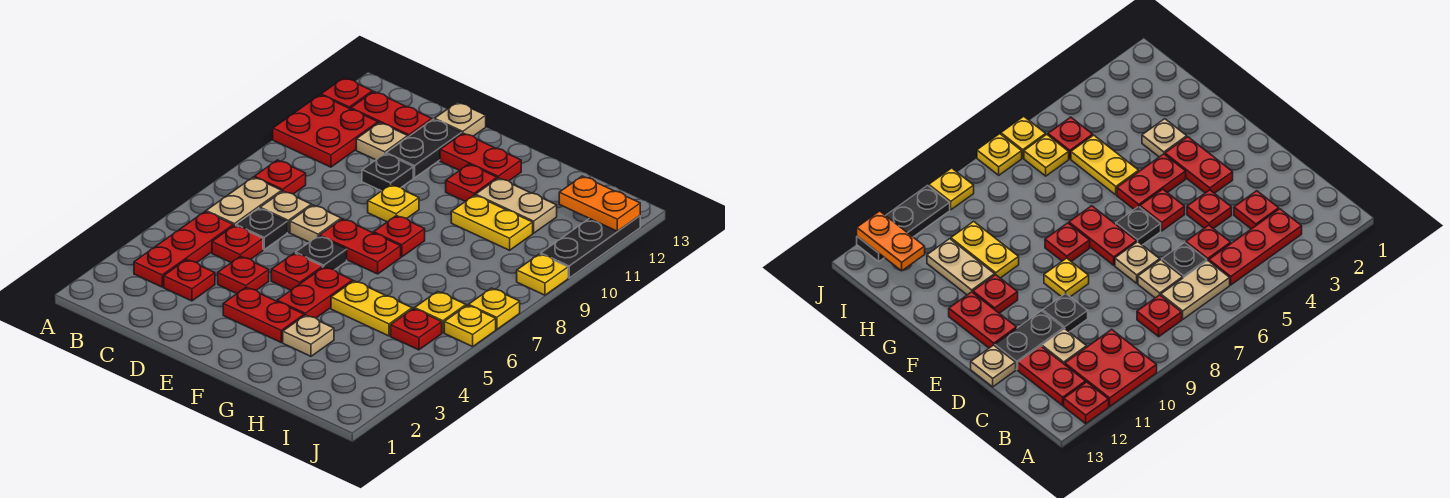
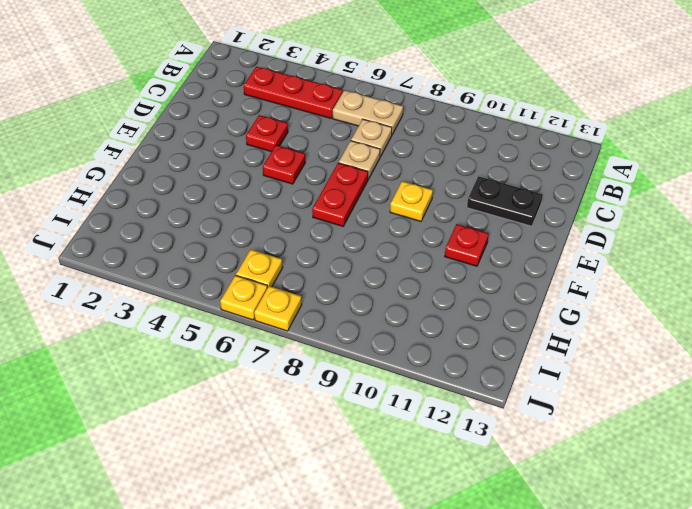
none -> red 2x2 plate [273,95,378,167]
none -> red 1x1 plate [321,78,372,109]
none -> red 1x1 plate [254,160,306,194]
none -> red 1x2 plate [351,92,432,137]

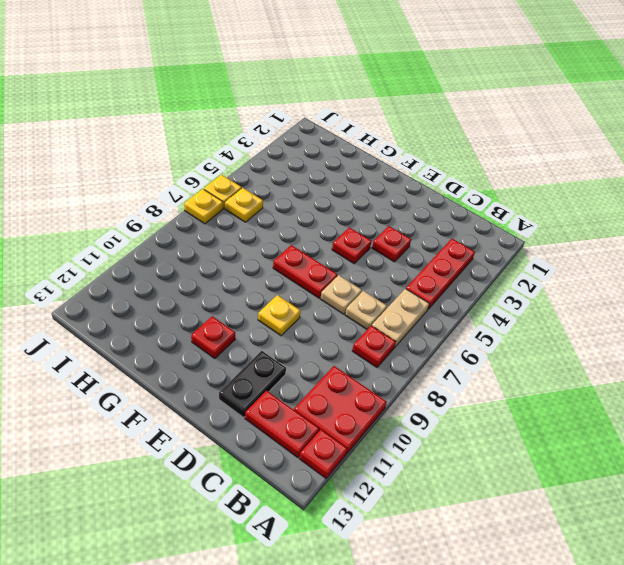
none -> red 1x1 plate [164,260,215,301]
none -> red 1x1 plate [212,225,263,263]
none -> black 1x1 plate [236,208,287,249]
none -> tan 1x1 plate [356,123,408,160]

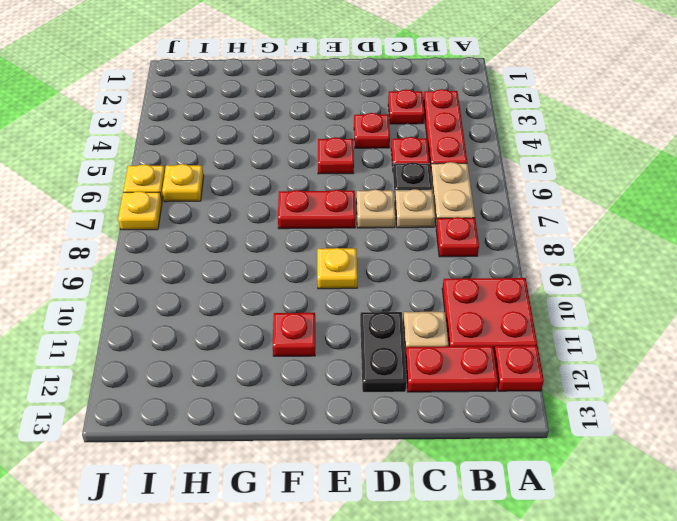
none -> black 1x1 plate [362,154,413,191]
none -> tan 1x1 plate [434,102,486,136]
none -> red 1x2 plate [223,287,304,342]
none -> black 1x1 plate [296,236,347,270]

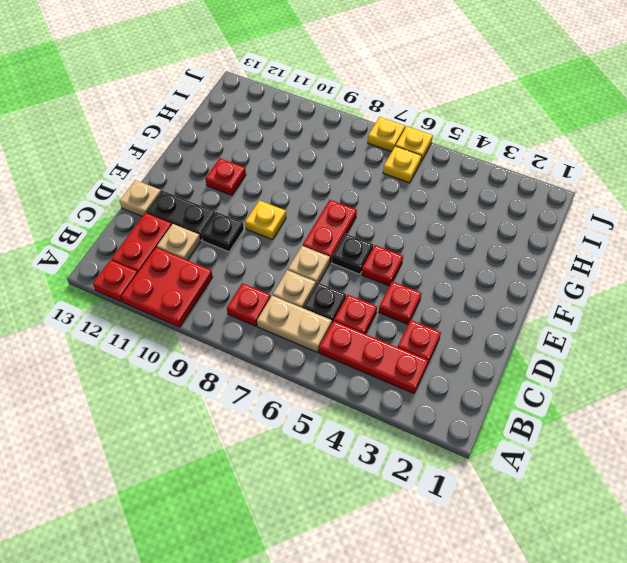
none -> red 1x2 plate [223,287,304,342]
none -> red 1x2 plate [440,133,521,181]
none -> red 1x2 plate [277,267,352,318]
none -> red 1x1 plate [374,215,425,257]

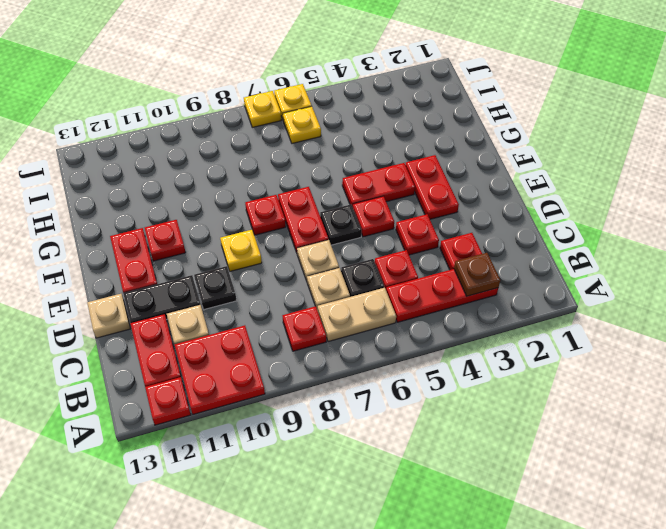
brown 1x1 plate [454,253,500,296] -> none
none -> tan 1x1 plate [283,315,334,356]
none -> yellow 1x2 plate [331,281,412,336]
none -> yellow 1x2 plate [451,195,533,250]
none -> tan 1x2 plate [476,178,557,233]

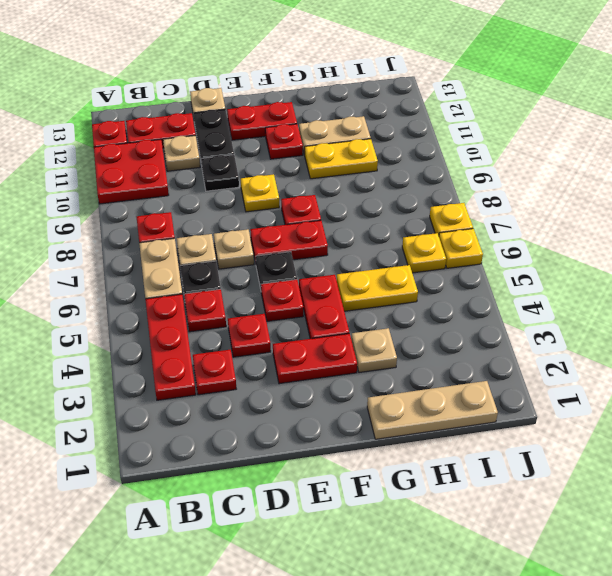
tan 1x3 plate [367,381,498,439] -> none
none -> red 1x1 plate [391,309,442,350]
none -> yellow 1x1 plate [517,254,568,295]
none -> black 1x3 plate [541,216,640,278]
none -> orange 1x2 plate [559,176,640,231]

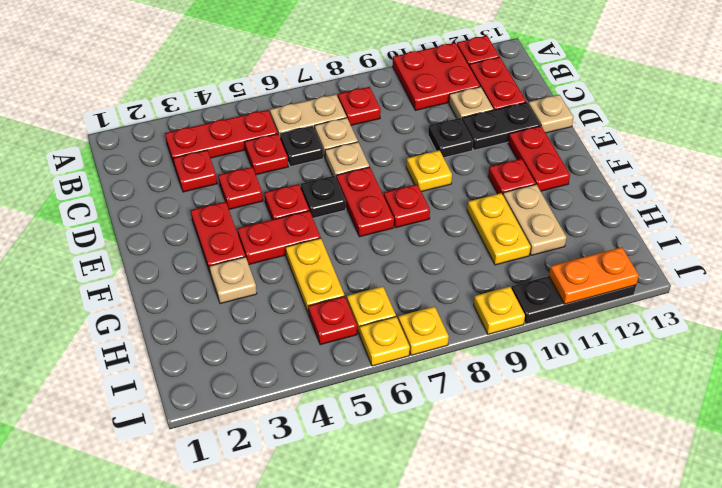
orange 1x2 plate [549,247,639,304] -> orange 1x2 plate turned to [559,176,640,231]

